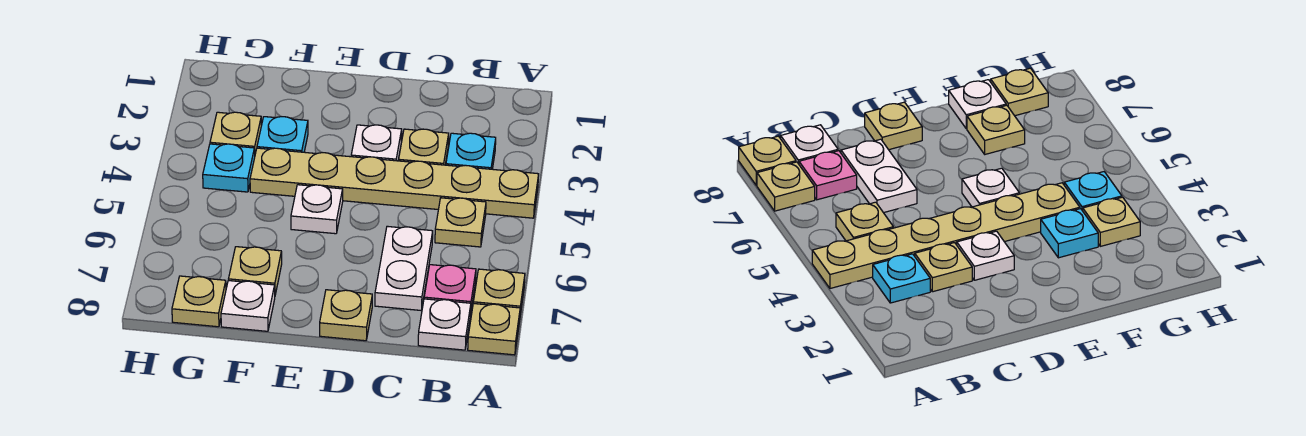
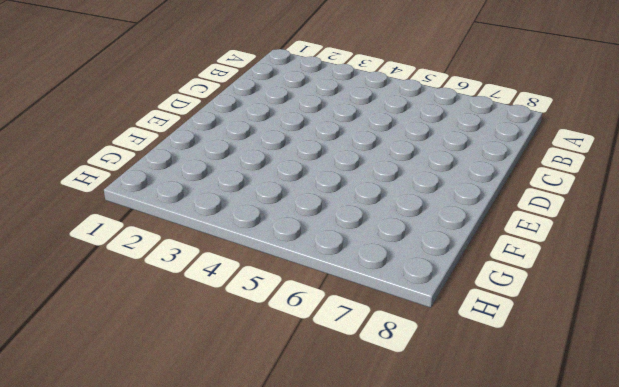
none -> tan 1x6 plate [250,148,539,218]
none -> tan 1x1 plate [473,269,525,315]
none -> tan 1x1 plate [468,304,520,355]

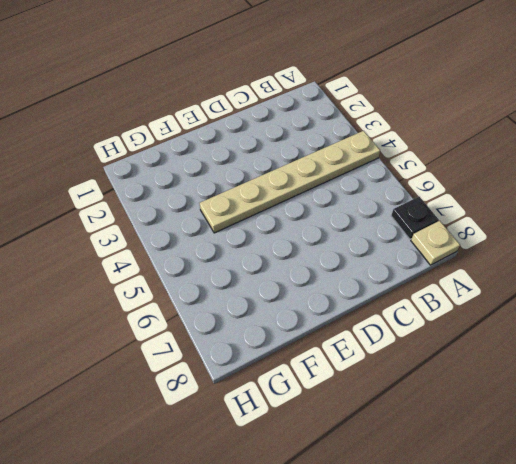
black 1x1 plate [391,197,439,239] -> tan 1x1 plate [473,269,525,315]
none -> cyan 1x1 plate [446,133,496,169]
none -> tan 1x1 plate [435,198,486,247]
none -> pink 1x1 plate [424,265,476,315]

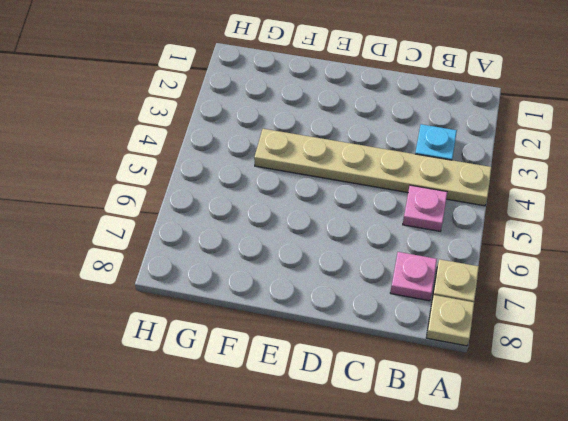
pink 1x1 plate [403,185,447,231] -> tan 1x1 plate [435,198,486,247]
none -> white 1x1 plate [418,299,471,350]
none -> tan 1x1 plate [399,129,449,165]
none -> white 1x2 plate [375,226,433,310]

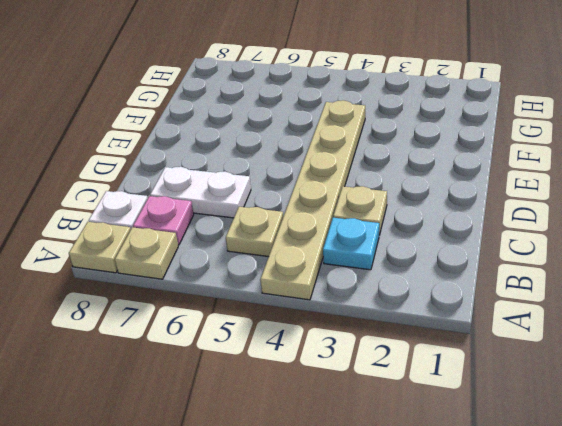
none -> white 1x1 plate [351,125,402,161]
none -> tan 1x1 plate [320,290,372,341]
none -> white 1x1 plate [291,185,343,234]

